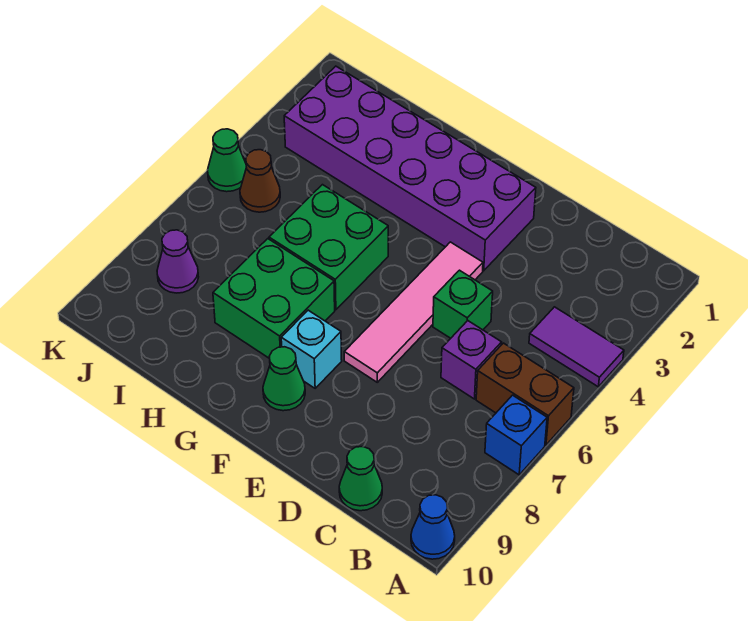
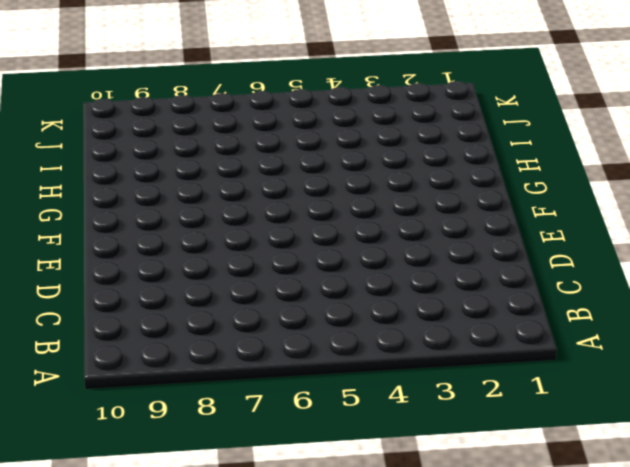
none -> purple 1x2 tile [529,307,624,387]
none -> brown 1x2 brick [476,343,574,445]
none -> blue 1x1 brick [485,395,547,475]

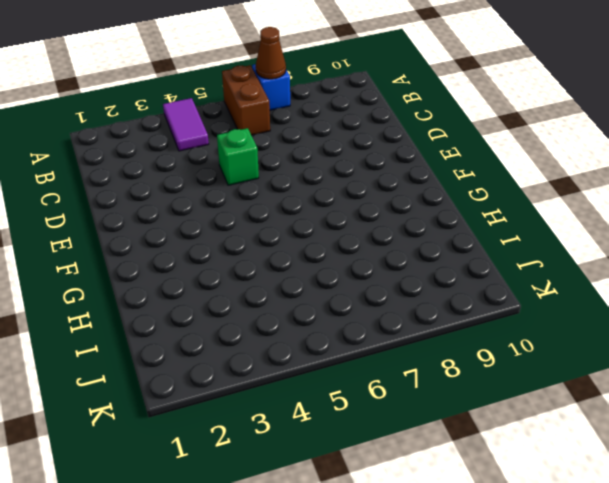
brown 1x1 cone [256,27,286,79] -> brown 1x1 cone moved to [240,150,280,212]
none -> blue 1x1 cone [411,495,455,559]
none -> purple 1x1 brick [441,321,502,399]
none -> green 1x1 cone [339,447,382,511]

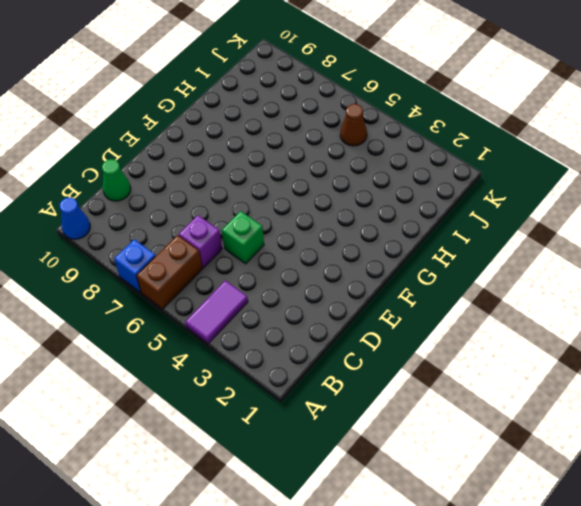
none -> purple 2x6 brick [284,66,536,271]
none -> pink 1x4 tile [344,242,483,382]
none -> cyan 1x1 brick [281,310,342,388]

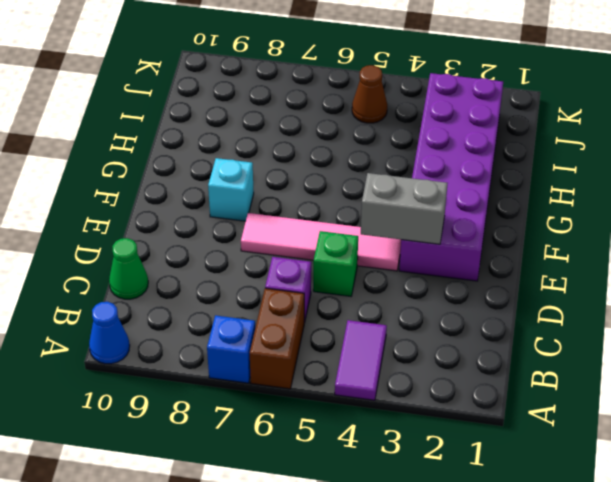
grey 1x2 brick [361,173,448,244] -> none
none -> green 1x1 cone [263,347,305,411]
none -> green 2x2 brick [269,185,388,310]
none -> green 2x2 brick [213,239,335,358]

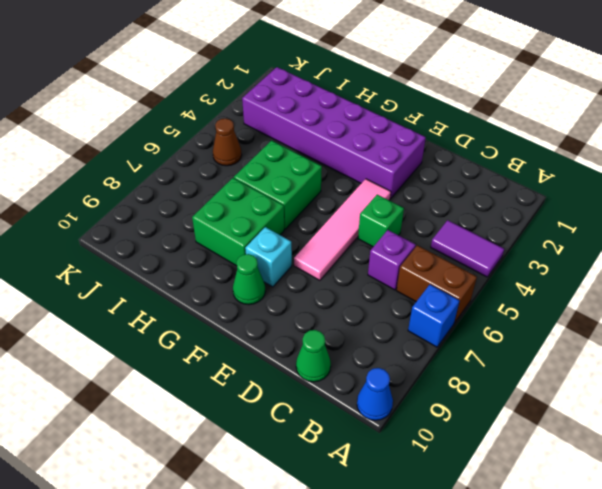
none -> purple 1x1 cone [157,230,198,293]
none -> green 1x1 cone [208,129,246,192]

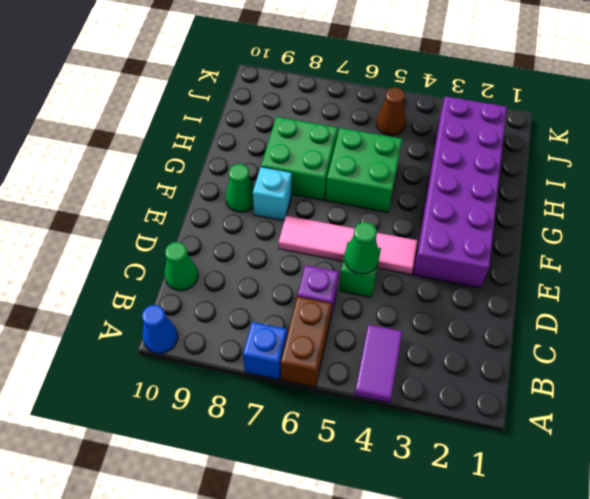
green 1x1 cone [344,222,379,274] -> green 1x1 cone moved to [208,129,246,192]
none -> purple 1x1 cone [157,230,198,293]

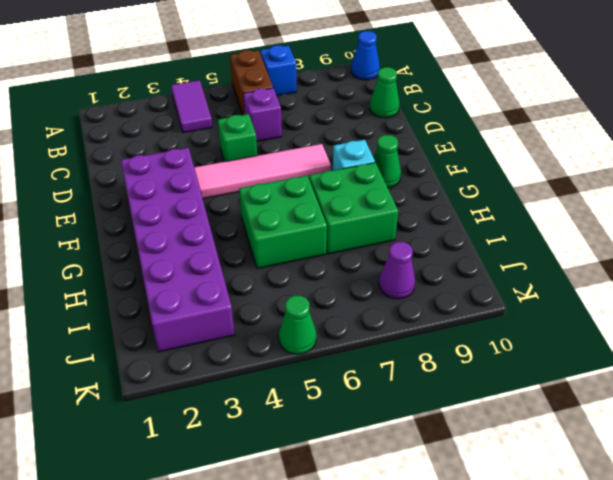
none -> brown 1x1 cone [240,150,280,212]

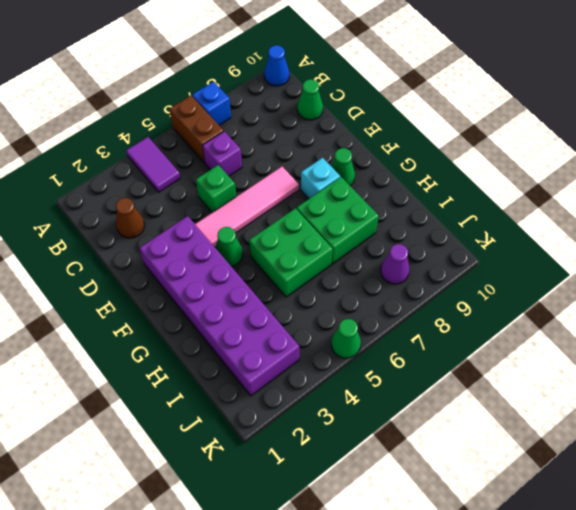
brown 1x1 cone [116,198,145,238] -> brown 1x1 cone moved to [240,150,280,212]
green 1x1 cone [215,227,243,266] -> none

